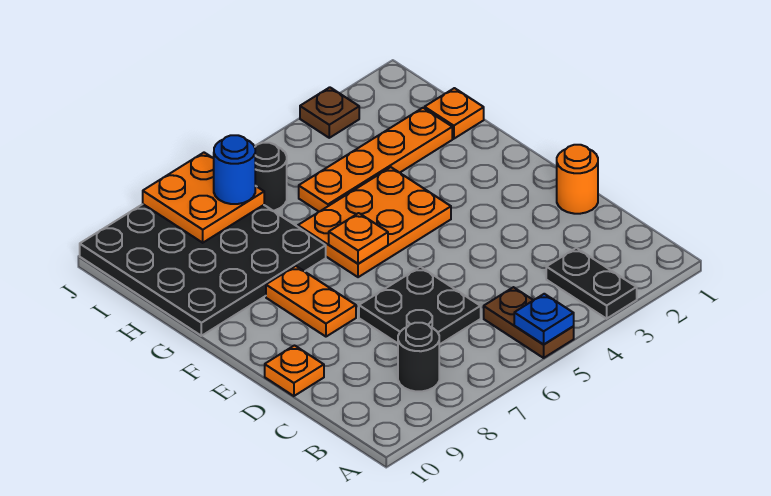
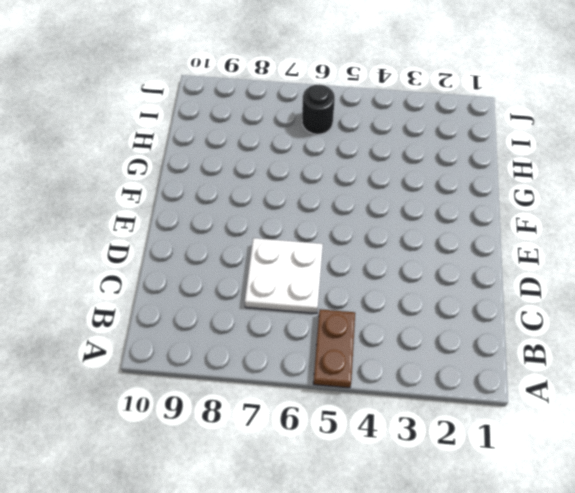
white 2x2 plate [245,238,323,313] -> black 2x2 plate [359,267,481,345]
none -> black 1x2 plate [546,248,637,319]
none -> black 1x1 round brick [398,323,439,391]
none -> orange 1x1 round brick [557,145,598,214]

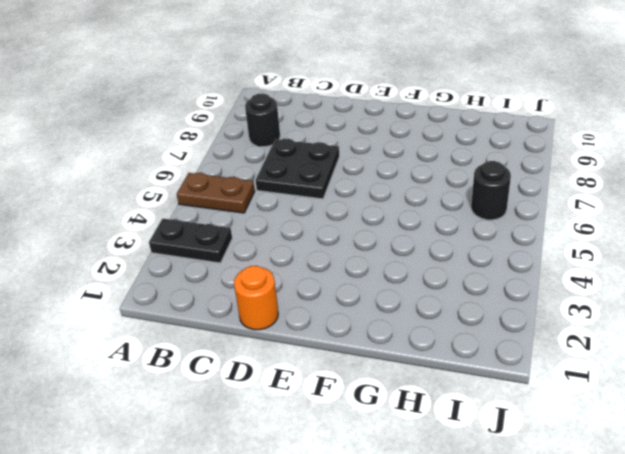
none -> orange 1x1 plate [265,346,324,396]
none -> orange 1x2 plate [266,266,356,337]
none -> orange 2x3 plate [298,167,451,277]

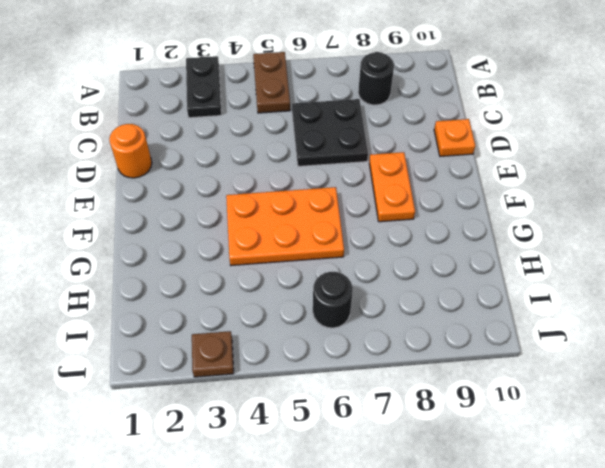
none -> black 4x4 plate [80,204,326,336]
none -> orange 1x1 plate [425,88,484,139]
none -> orange 1x4 plate [299,108,452,212]

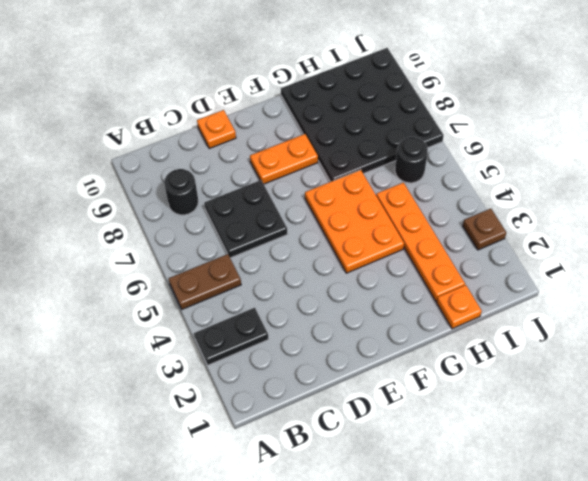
none -> orange 1x1 round brick [557,145,598,214]
none -> blue 1x1 plate [514,294,574,345]
none -> orange 1x1 plate [329,213,388,264]

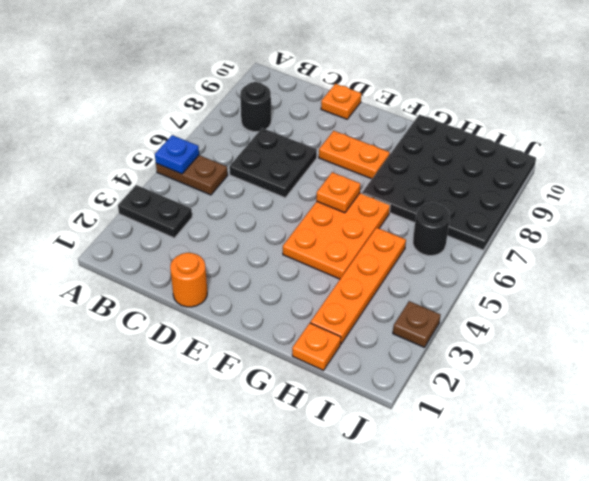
none -> orange 2x2 plate [143,153,264,243]
none -> blue 1x1 round brick [214,135,255,204]

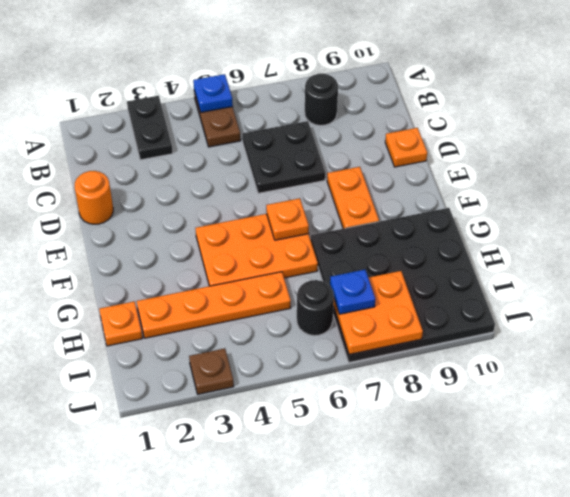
blue 1x1 plate [330,270,375,314] -> blue 1x1 round brick [214,135,255,204]

